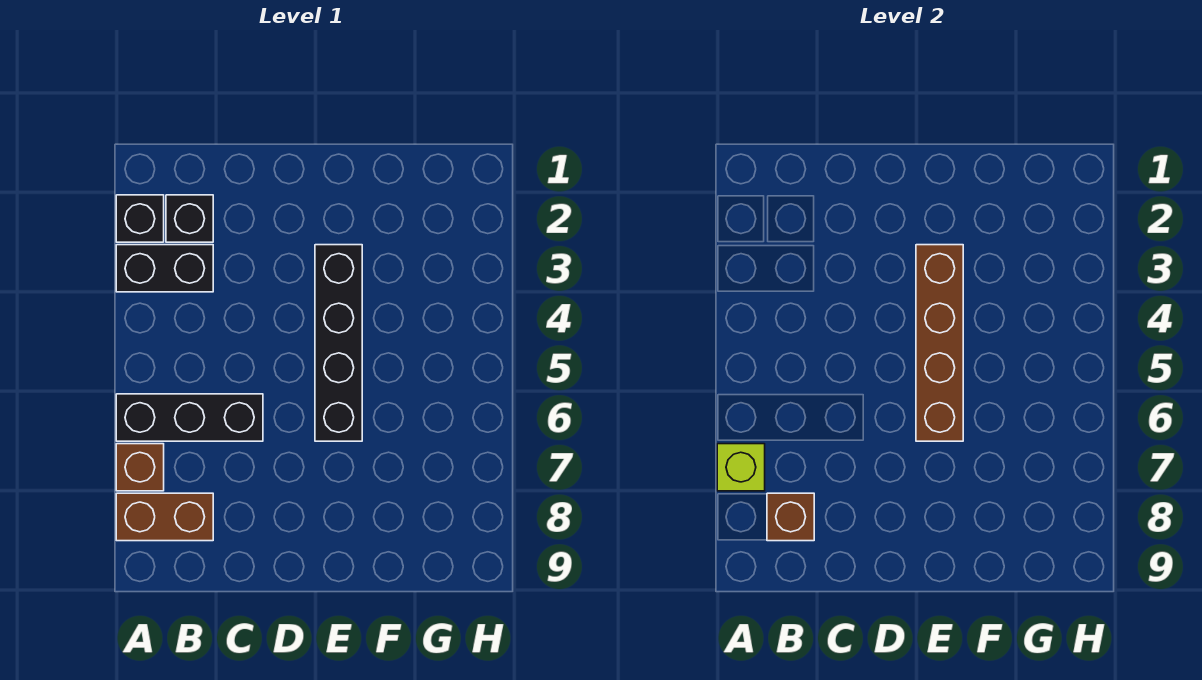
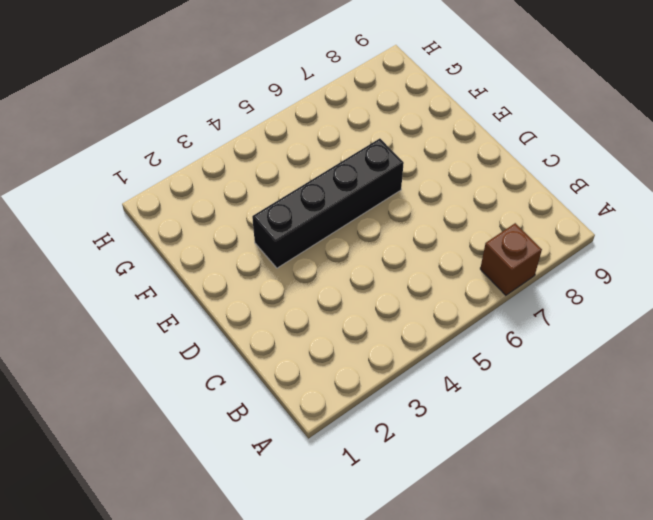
none -> black 1x1 brick [116,195,164,242]
none -> black 1x2 brick [116,245,213,292]

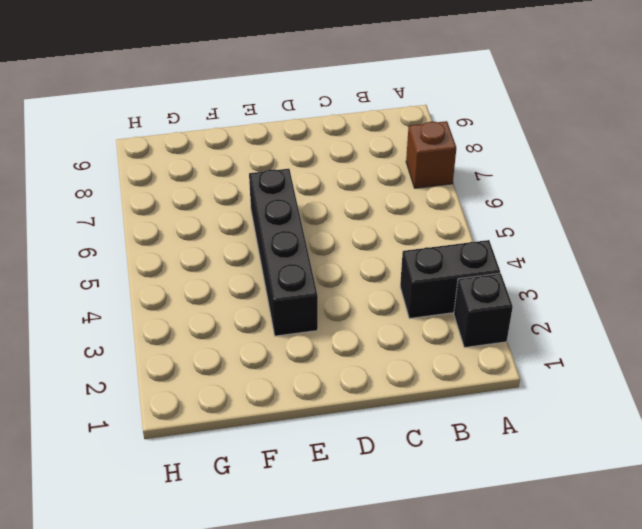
none -> black 1x3 brick [116,394,263,441]
none -> brown 1x2 brick [116,493,213,541]

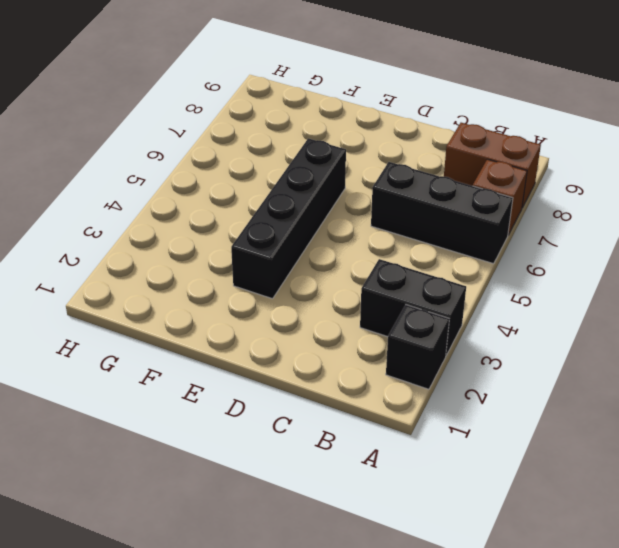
none -> black 1x1 brick [166,195,213,242]
none -> lime 1x1 brick [717,444,765,491]

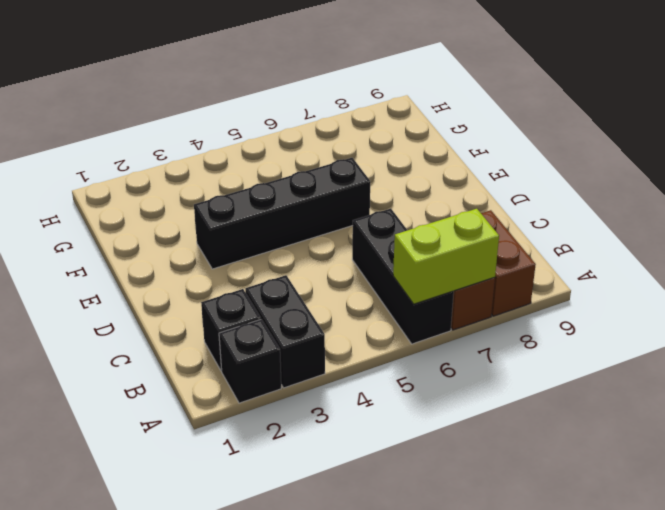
lime 1x2 brick [393,209,499,304] -> lime 1x1 brick [717,444,765,491]
none -> brown 1x1 brick [767,493,814,541]
none -> brown 1x4 brick [916,245,963,441]

